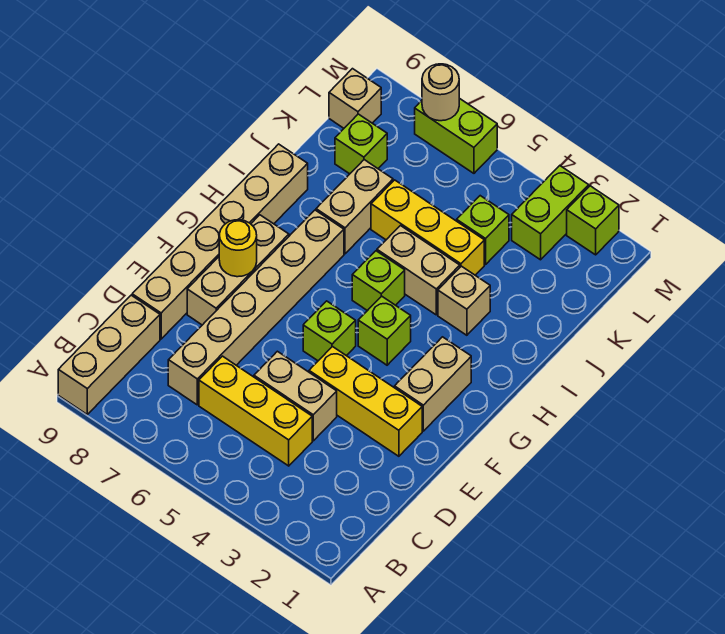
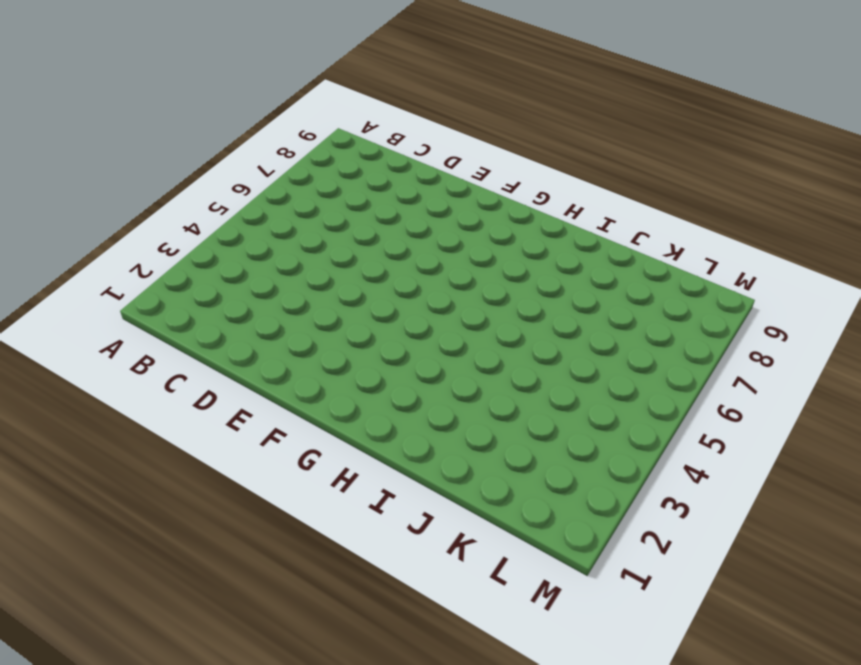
none -> tan 1x3 brick [58,295,160,414]
none -> yellow 1x3 brick [199,356,312,466]
none -> tan 1x6 brick [168,210,344,405]

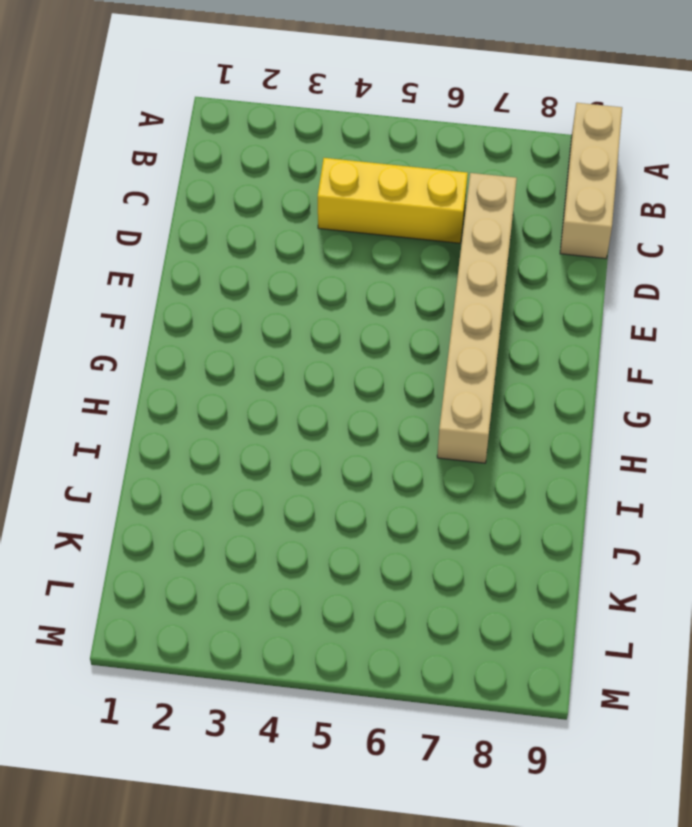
none -> tan 1x2 brick [254,351,337,441]
none -> tan 1x6 brick [132,144,308,339]
none -> yellow 1x3 brick [309,347,422,456]

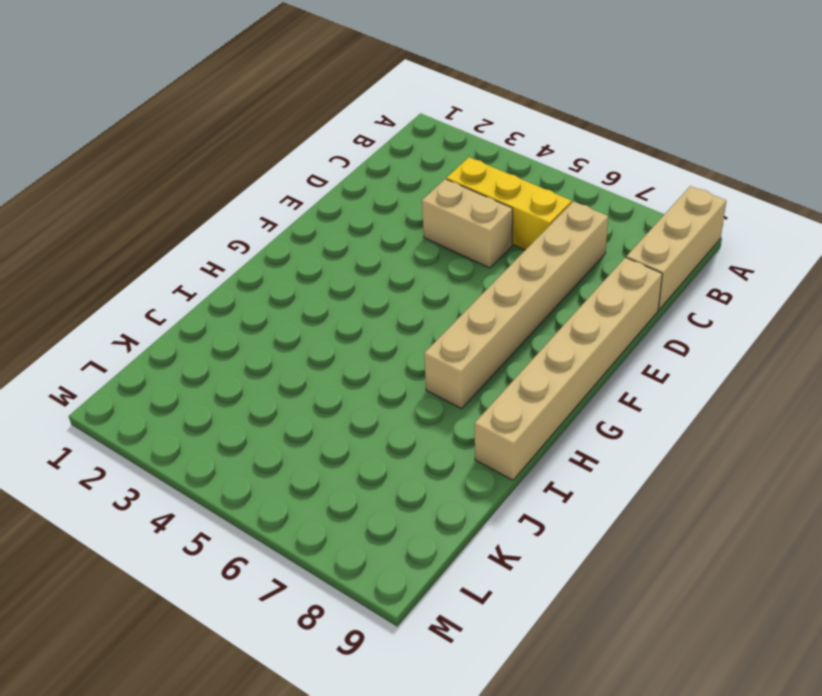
none -> yellow 1x3 brick [309,347,422,456]
none -> tan 1x3 brick [187,215,289,325]
none -> tan 1x2 brick [394,337,471,431]

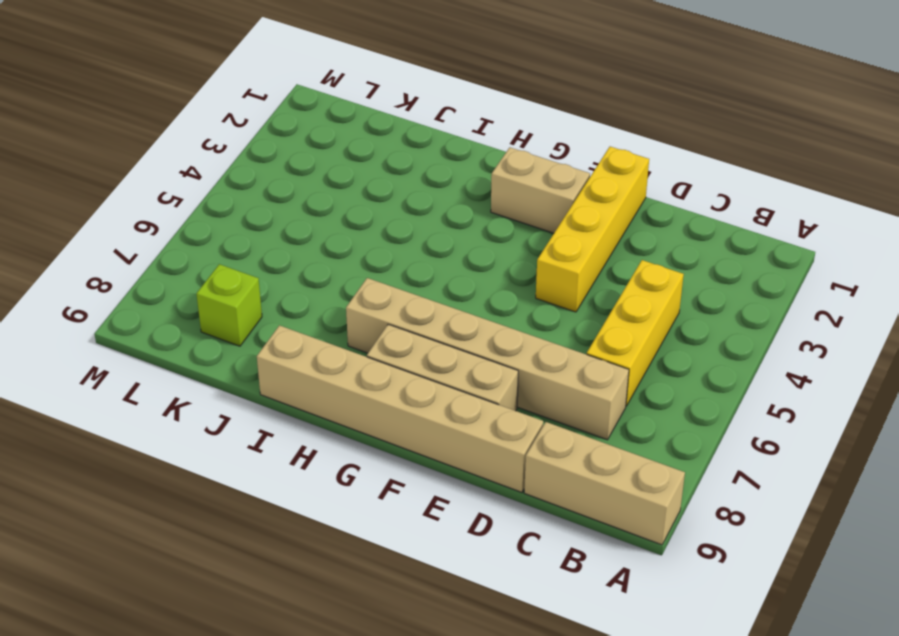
yellow 1x4 brick [536,147,649,312] -> yellow 1x3 brick [309,347,422,456]
none -> tan 1x2 brick [254,351,337,441]
none -> lime 1x1 brick [303,301,356,361]
none -> lime 1x1 brick [358,296,411,365]

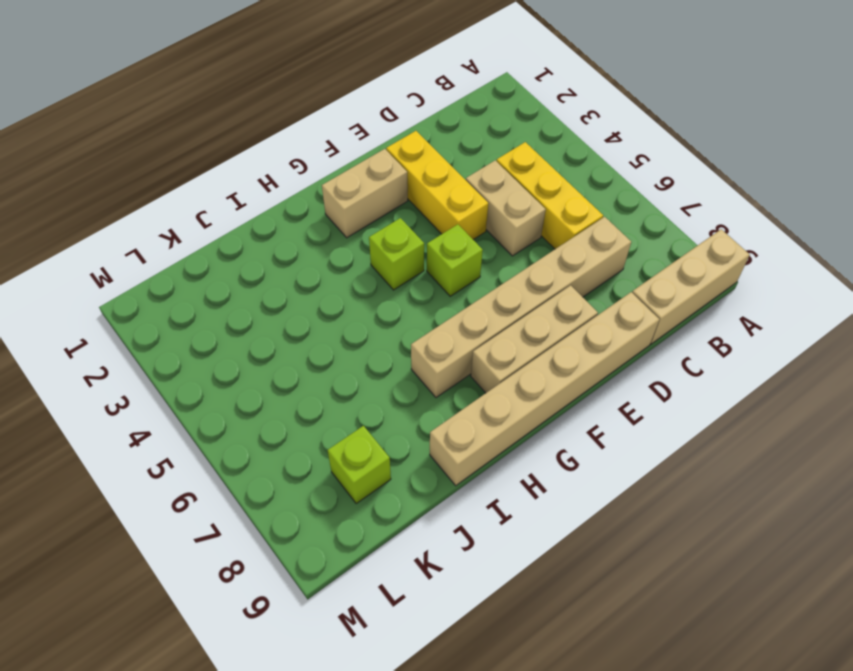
none -> lime 1x1 brick [352,251,405,311]
none -> tan 1x1 brick [438,266,490,335]
none -> tan 1x2 brick [377,226,460,315]

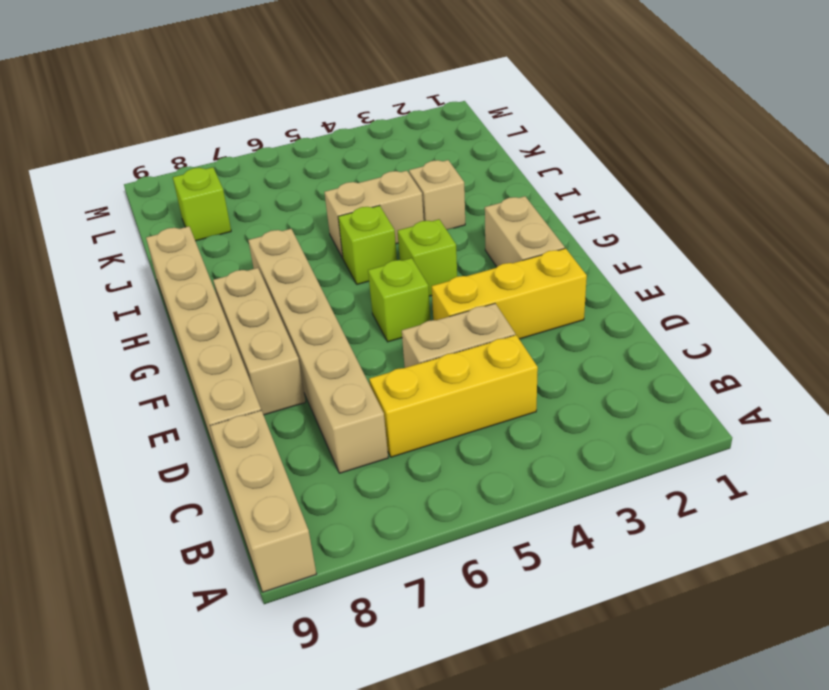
none -> tan 1x2 brick [316,160,393,254]
none -> yellow 1x3 brick [371,180,484,275]
none -> lime 1x1 brick [457,196,509,265]

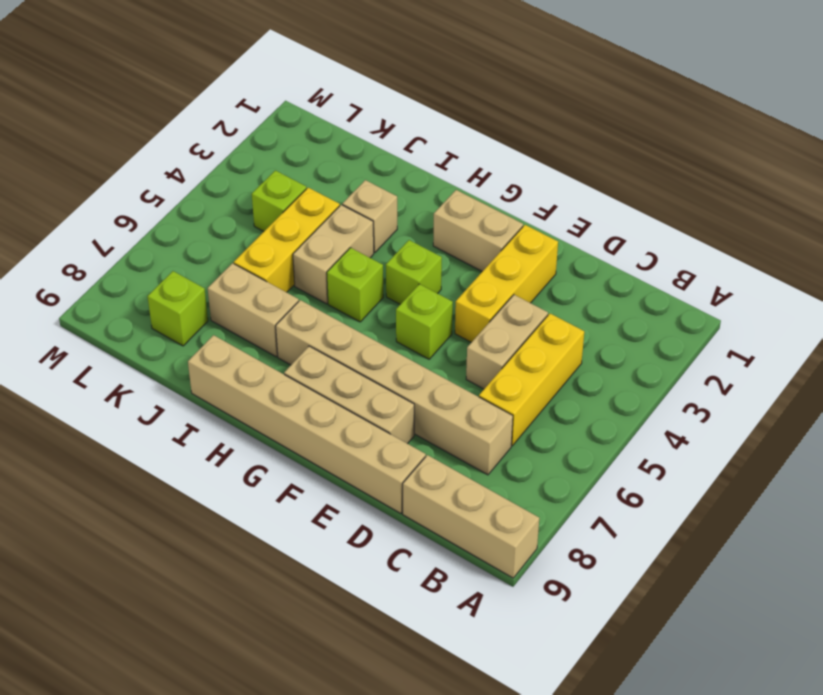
none -> lime 1x2 brick [512,166,589,260]
none -> tan 1x1 brick [329,69,381,128]
none -> lime 1x1 brick [567,186,619,255]

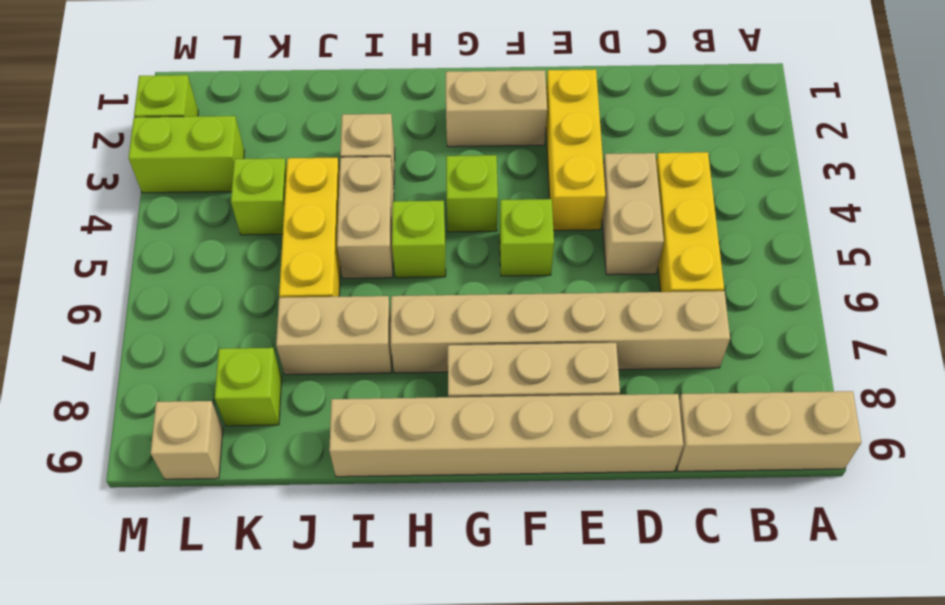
none -> lime 1x2 brick [415,98,497,173]
none -> yellow 1x1 round brick [219,220,257,277]
none -> tan 1x1 round brick [422,64,459,121]

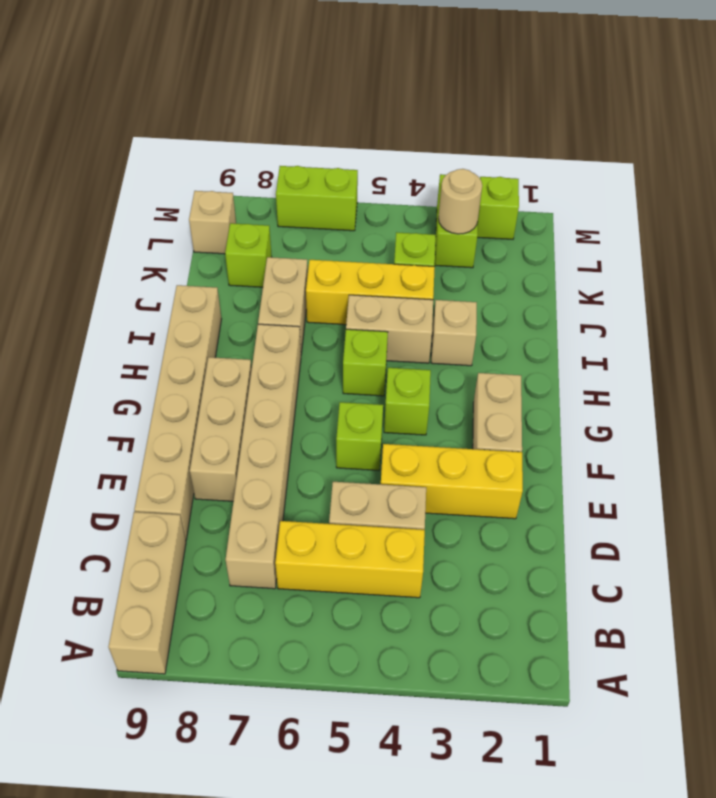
tan 1x1 round brick [438,169,482,234] -> tan 1x1 round brick moved to [422,64,459,121]
none -> yellow 1x1 round brick [219,220,257,277]

